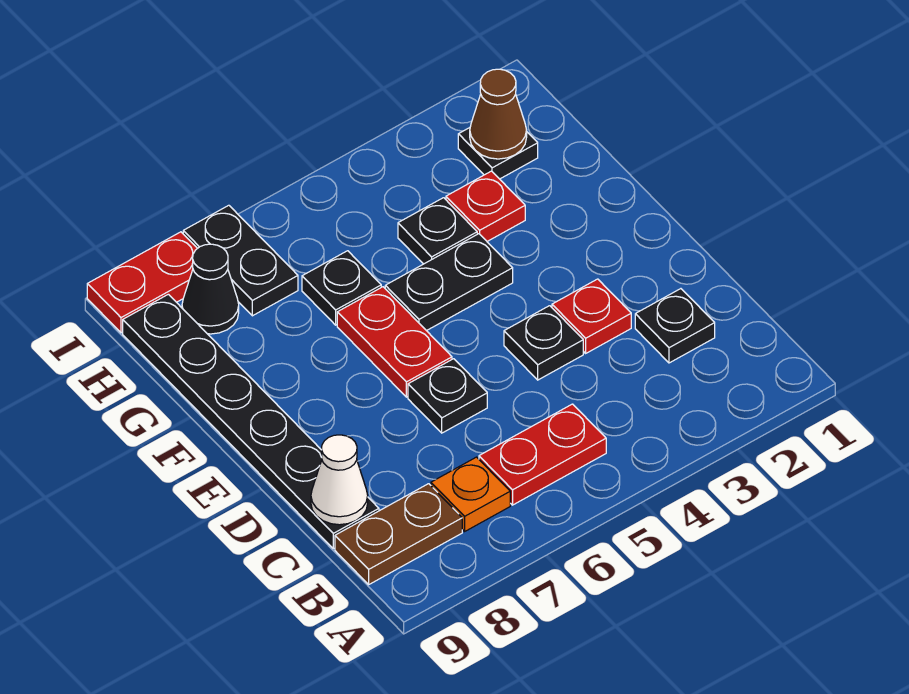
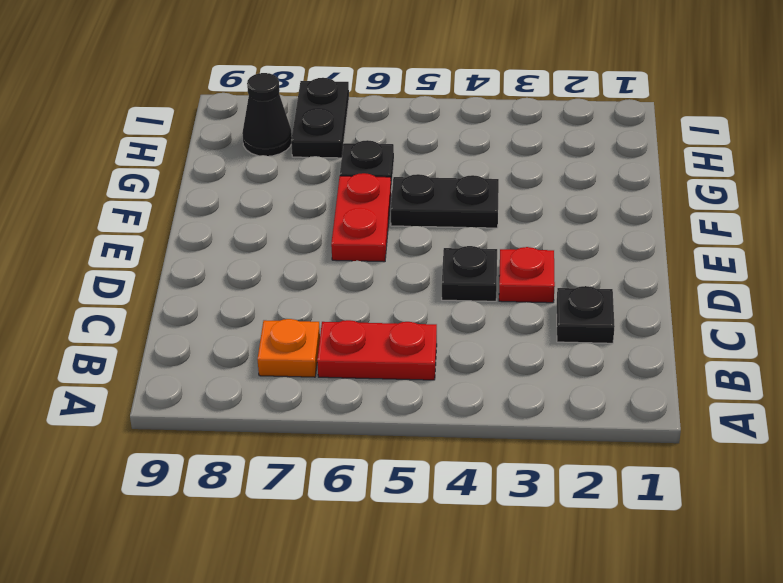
none -> brown 1x2 plate [335,484,462,584]
none -> black 1x6 plate [123,294,379,549]
none -> black 1x1 plate [408,359,487,433]

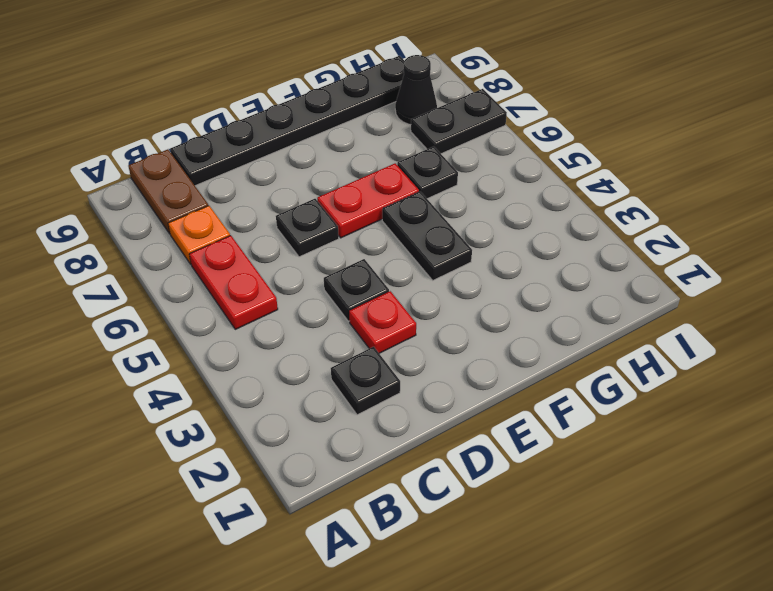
none -> red 1x1 plate [446,171,525,241]
none -> black 1x1 plate [398,198,477,264]
none -> black 1x1 plate [458,128,538,179]

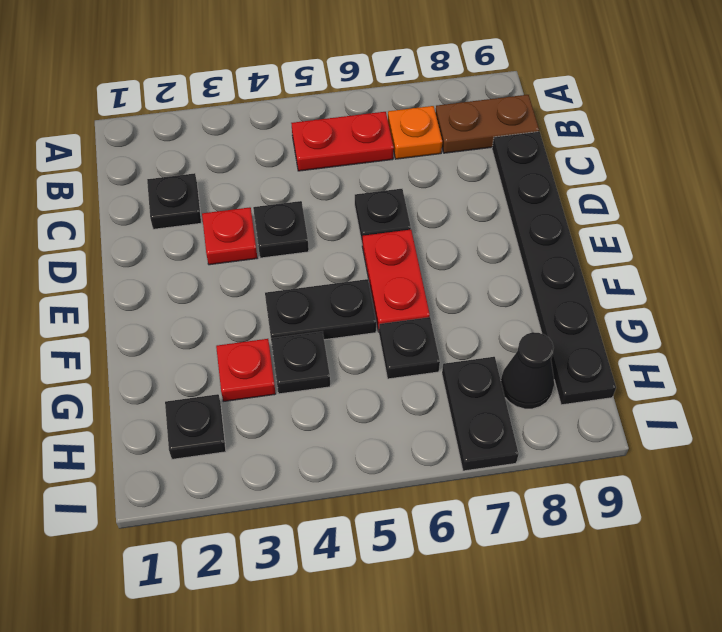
none -> red 1x2 plate [87,232,197,333]
none -> white 1x1 cone [311,435,368,525]
none -> brown 1x1 cone [470,69,527,159]

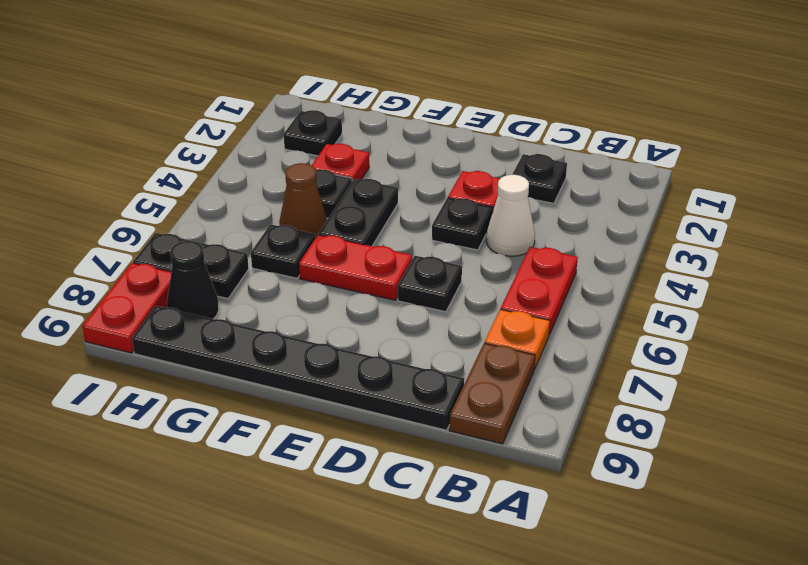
white 1x1 cone [486,175,535,256] -> white 1x1 cone moved to [311,435,368,525]
brown 1x1 cone [279,163,327,238] -> brown 1x1 cone moved to [470,69,527,159]

